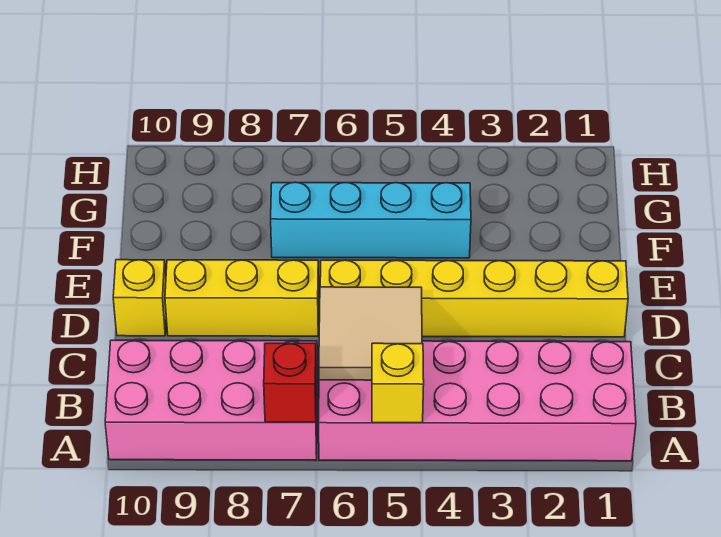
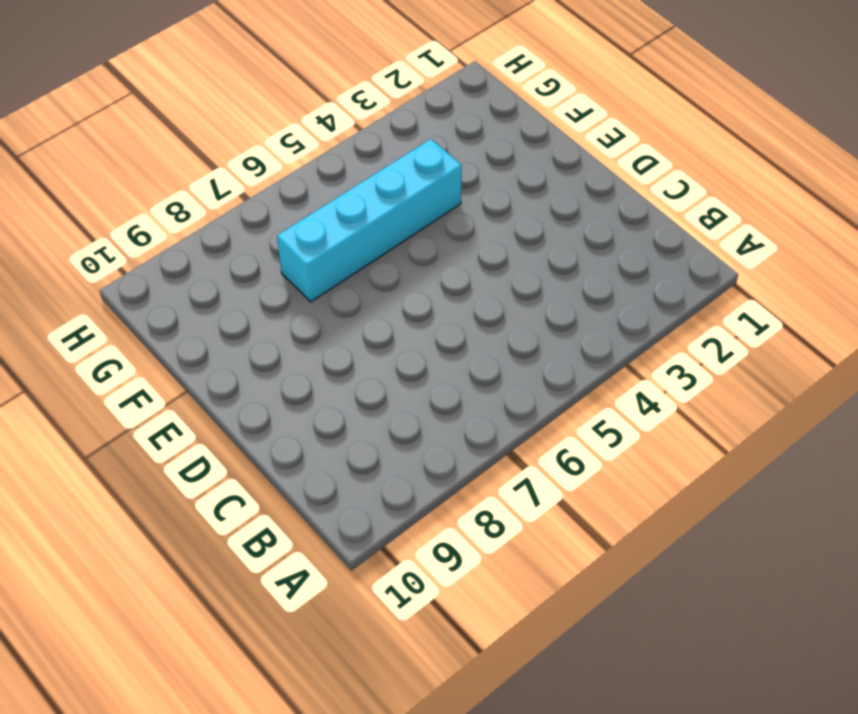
none -> pink 2x6 brick [319,341,636,461]
none -> pink 2x4 brick [105,340,318,460]

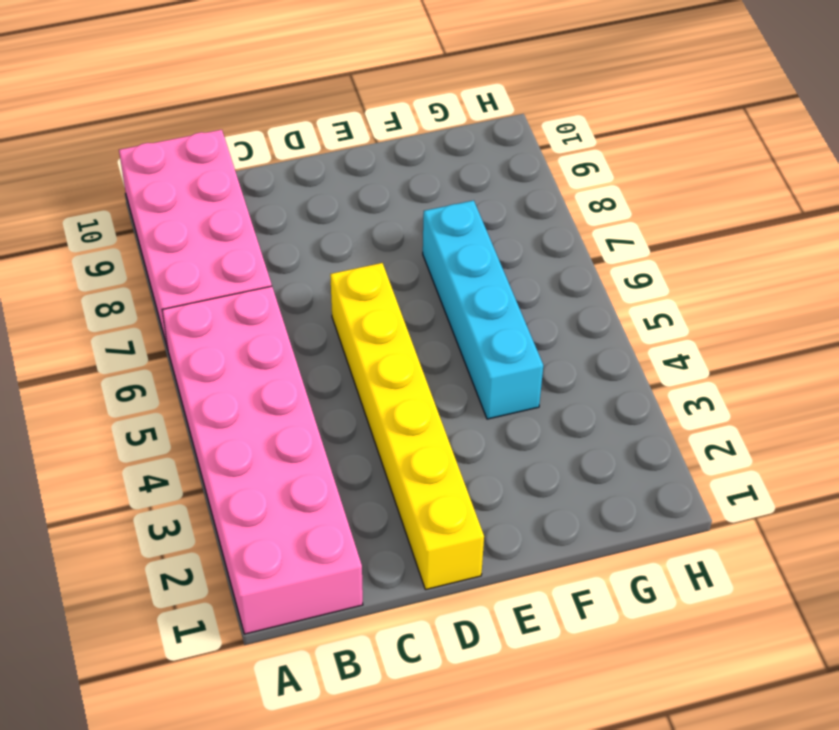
none -> yellow 1x3 brick [165,260,319,336]
none -> yellow 1x1 brick [113,260,166,336]

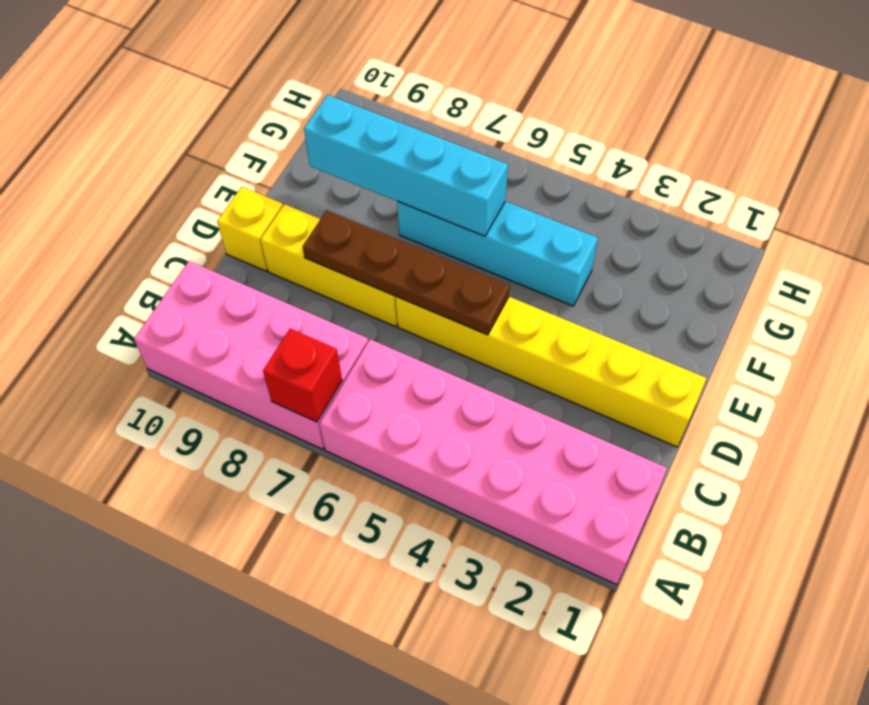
brown 1x4 plate [303,210,510,335] -> none
cyan 1x4 brick [304,95,508,236] -> none
none -> yellow 1x1 brick [372,343,424,423]
none -> tan 2x2 tile [319,287,422,380]

